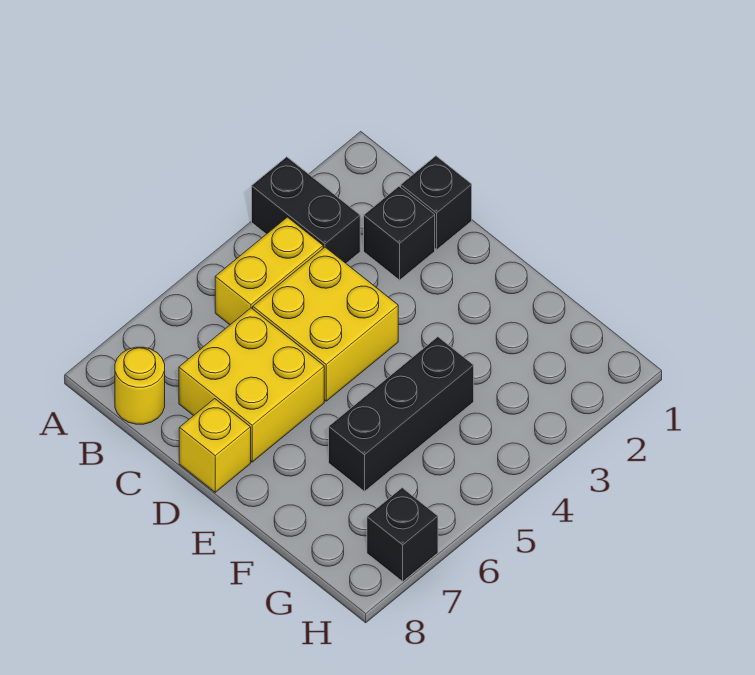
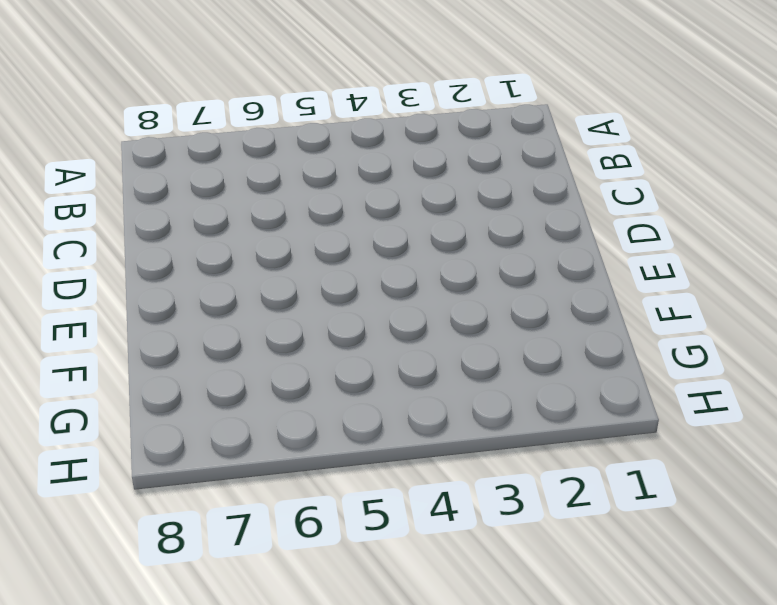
none -> black 1x2 brick [252,157,360,263]
none -> yellow 1x2 brick [215,217,323,325]

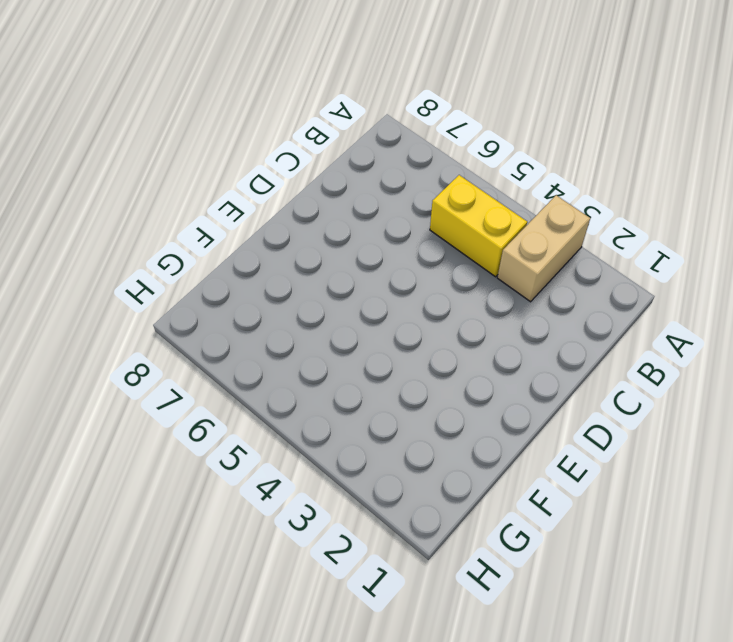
tan 1x2 brick [497,195,590,302] -> black 1x2 brick [252,157,360,263]
none -> yellow 1x1 round brick [115,347,165,424]
none -> black 1x1 brick [401,156,472,250]

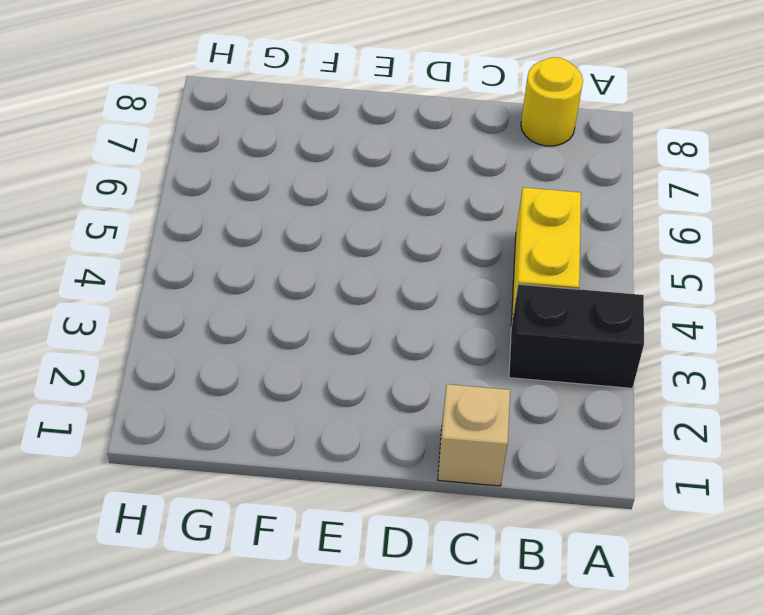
tan 1x1 brick [438,384,510,486] -> black 1x1 brick [401,156,472,250]
none -> black 1x1 brick [364,186,435,280]
none -> yellow 2x2 brick [253,247,398,401]

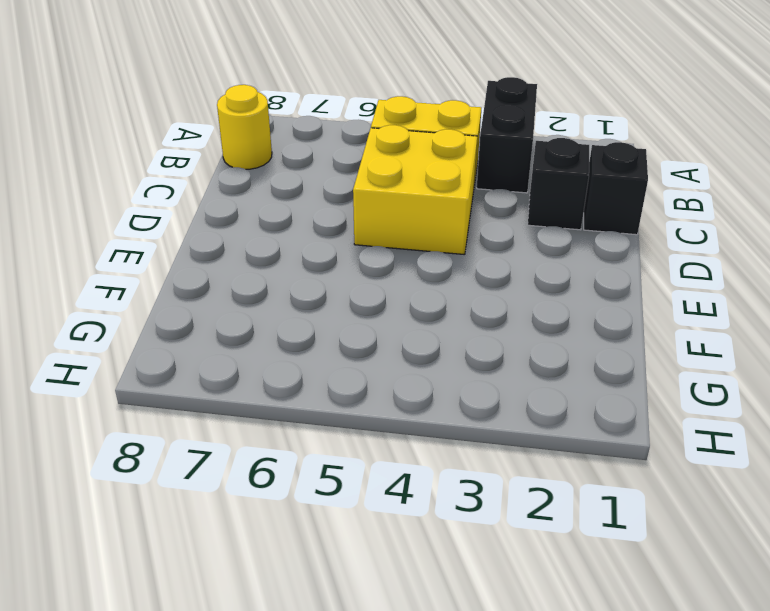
none -> yellow 2x2 brick [179,308,324,462]
none -> yellow 1x1 brick [179,399,251,492]

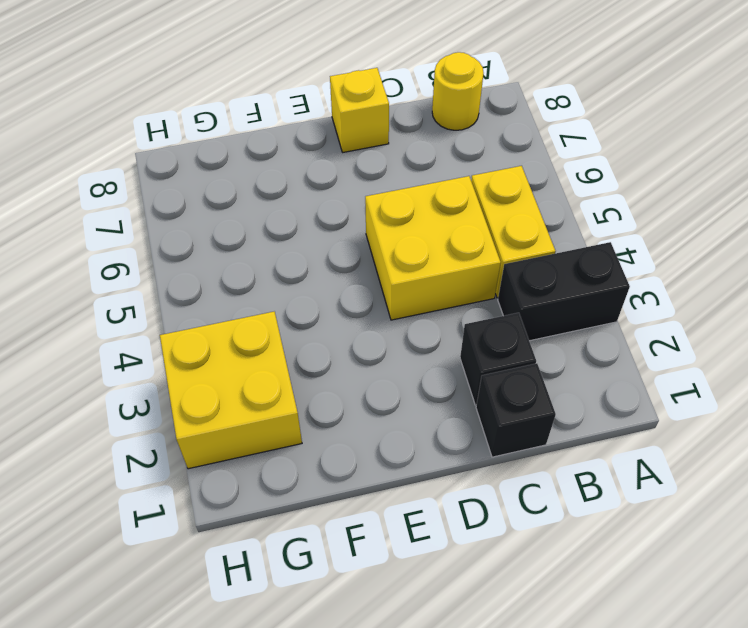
yellow 2x2 brick [160,312,302,469] -> yellow 2x2 brick moved to [179,308,324,462]
none -> black 1x3 brick [329,337,474,491]
none -> black 1x1 brick [367,488,438,582]

